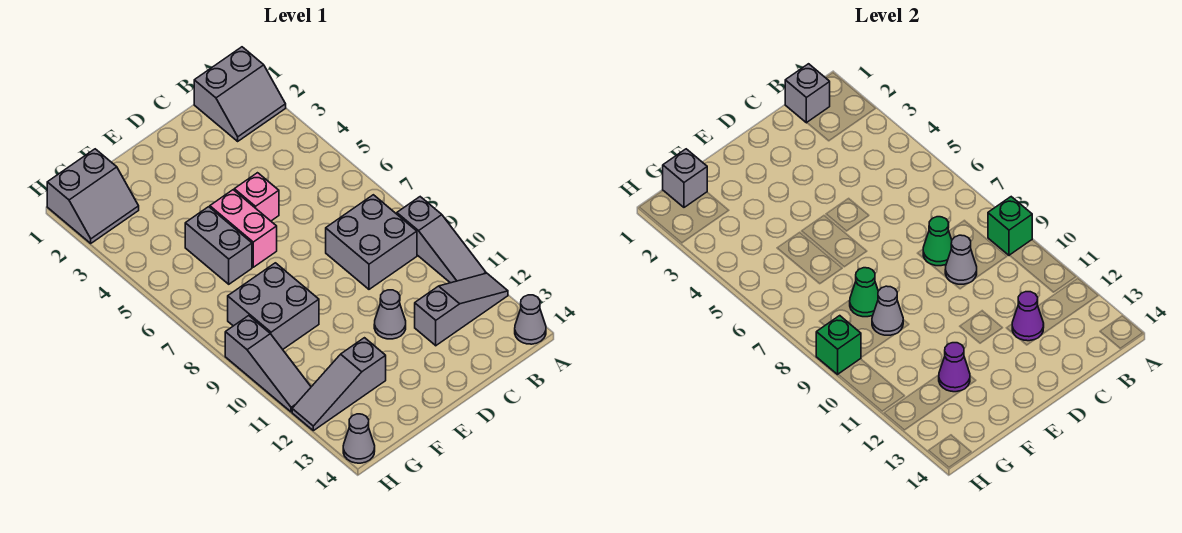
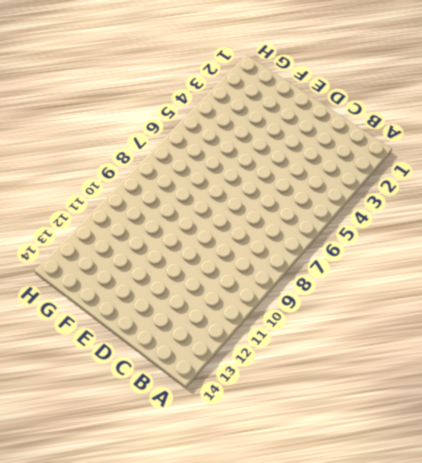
none -> grey 2x2 slope [194,47,286,141]
none -> grey 1x3 slope [397,197,486,283]
none -> grey 1x3 slope [415,273,508,346]

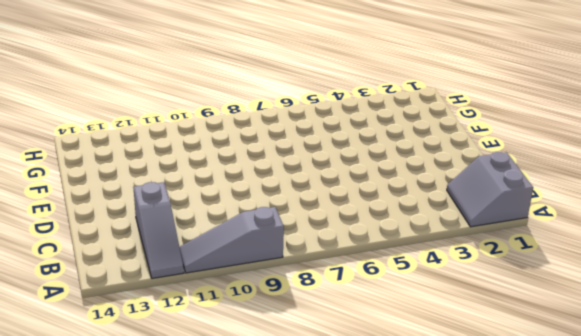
none -> grey 1x1 cone [515,295,546,344]
none -> grey 2x2 brick [326,195,417,289]
none -> pink 1x1 brick [234,173,279,221]

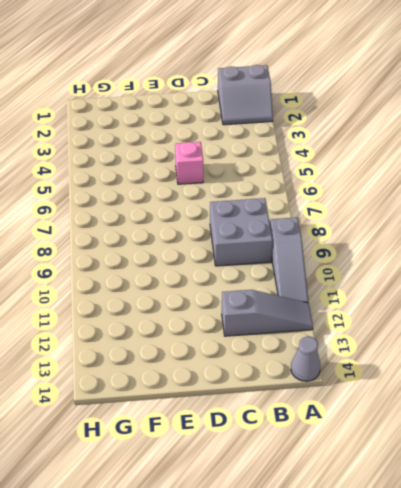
none -> grey 1x1 cone [374,290,406,339]
none -> pink 1x2 brick [210,190,277,267]
none -> grey 1x2 brick [185,207,252,284]

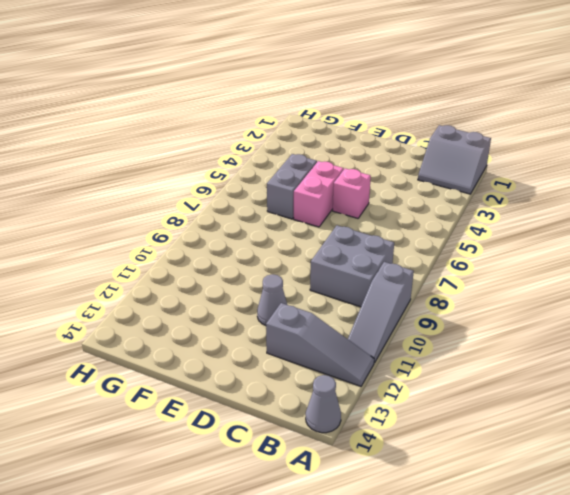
none -> grey 2x2 brick [228,263,319,349]
none -> grey 1x3 slope [292,338,386,431]
none -> grey 2x2 slope [47,149,139,243]

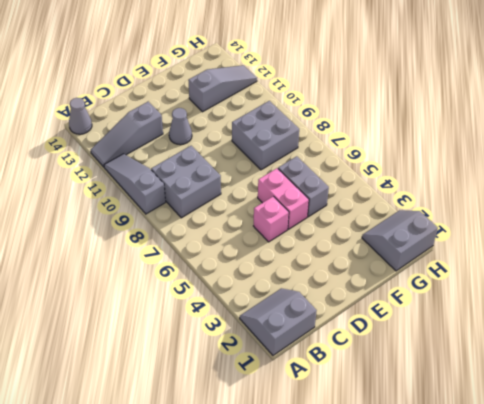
none -> grey 1x3 slope [225,316,311,412]
none -> grey 1x1 cone [343,414,375,463]
none -> green 1x1 brick [988,197,1032,255]

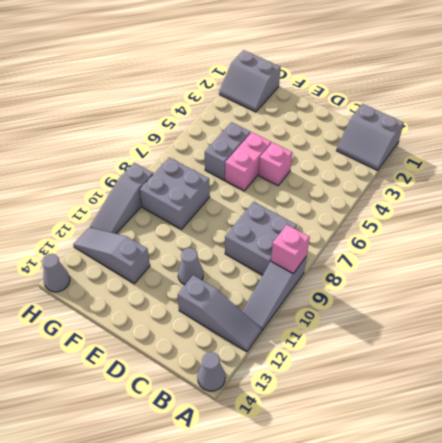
pink 1x1 brick [271,225,310,274] -> green 1x1 brick [988,197,1032,255]
none -> grey 1x1 brick [785,64,830,123]
none -> green 1x1 cone [923,217,952,266]
none -> grey 1x1 cone [945,235,977,284]

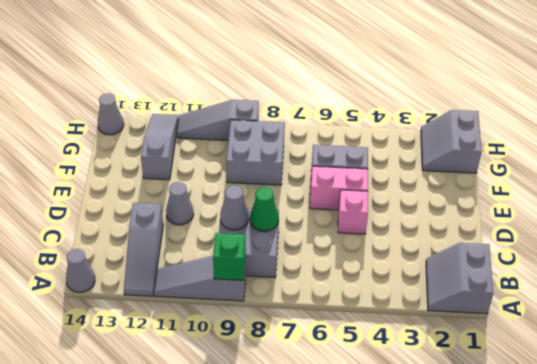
none -> grey 1x1 brick [785,64,830,123]
none -> purple 1x1 cone [1012,292,1044,341]
none -> green 1x1 cone [850,268,878,317]

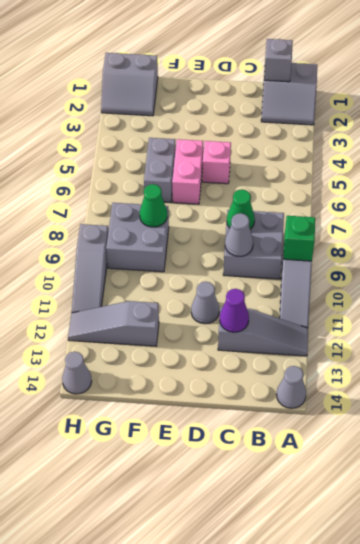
none -> grey 1x1 cone [872,286,903,335]
none -> purple 1x1 cone [939,343,970,392]
none -> grey 1x1 brick [663,149,707,207]

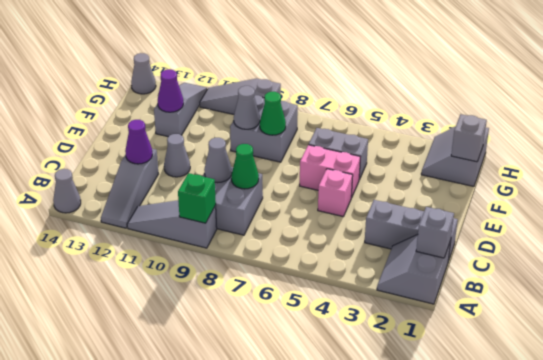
grey 1x3 brick [365,200,458,261] -> none
none -> green 1x1 brick [816,316,861,374]

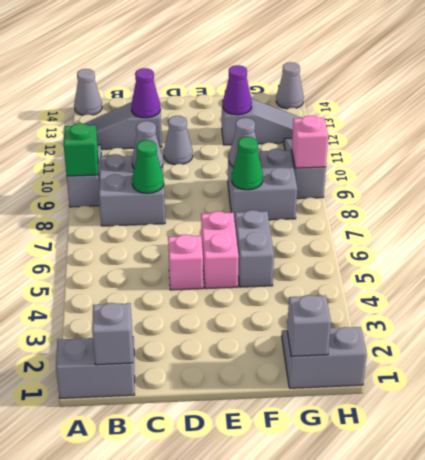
pink 1x1 brick [292,116,328,168] -> green 1x1 brick [816,316,861,374]

